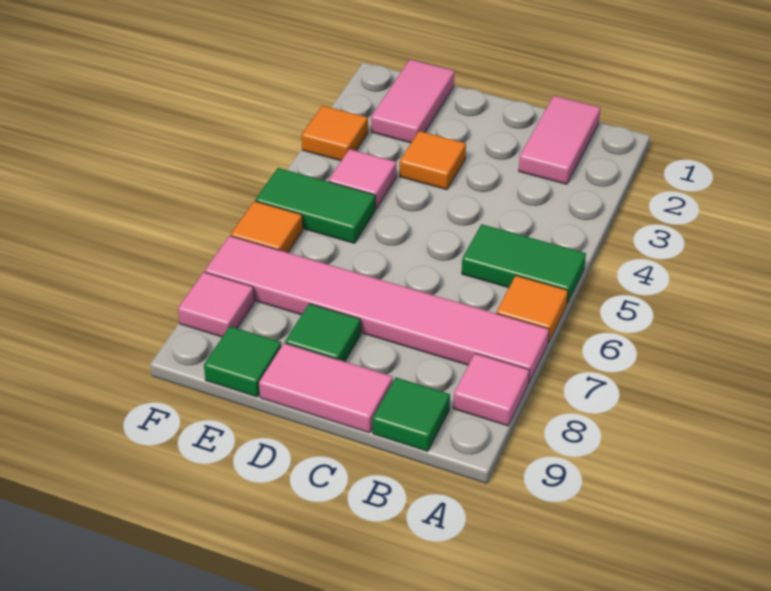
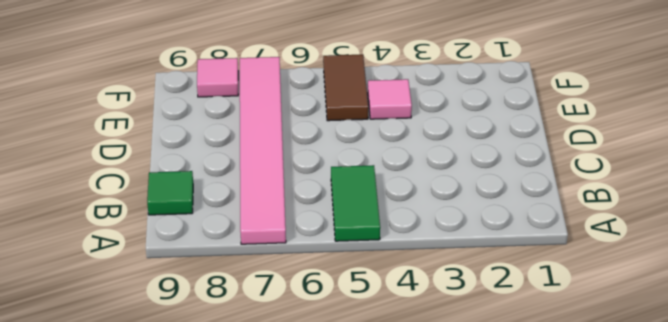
brown 1x2 tile [323,55,368,121] -> green 1x2 tile [255,168,375,243]
none -> orange 1x1 tile [496,276,568,343]
none -> pink 1x1 tile [453,353,529,426]
none -> pink 1x2 tile [519,96,601,184]

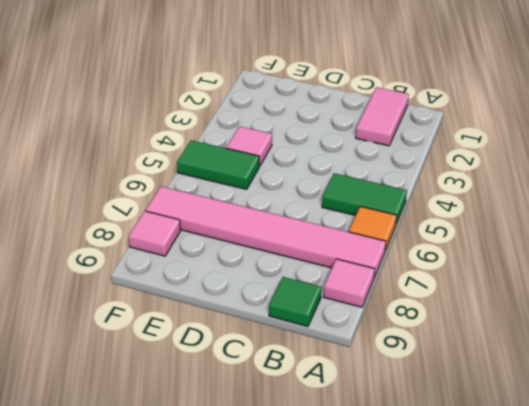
none -> pink 1x2 tile [259,343,393,433]
none -> orange 1x1 tile [400,131,466,190]
none -> green 1x1 tile [285,304,361,362]

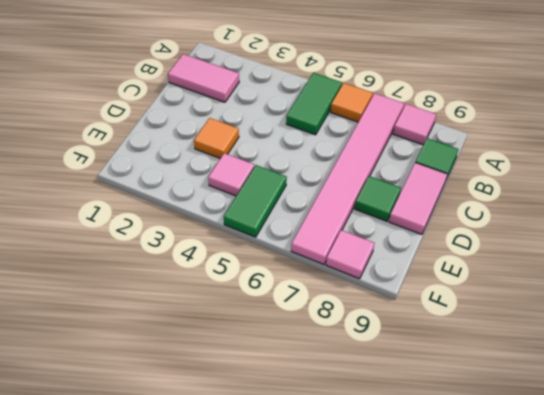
none -> pink 1x2 tile [371,60,455,143]
none -> green 1x1 tile [204,326,282,397]
none -> orange 1x1 tile [302,105,368,161]

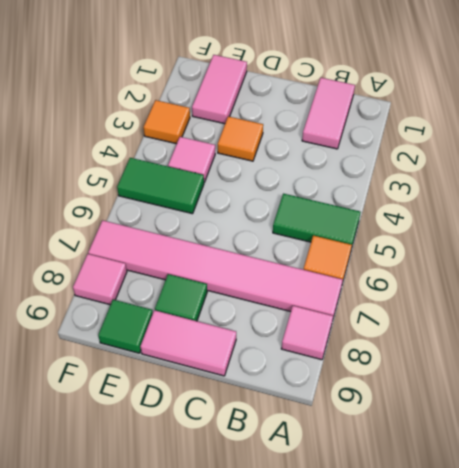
none -> green 1x1 tile [373,377,450,451]
none -> orange 1x1 tile [231,201,303,253]

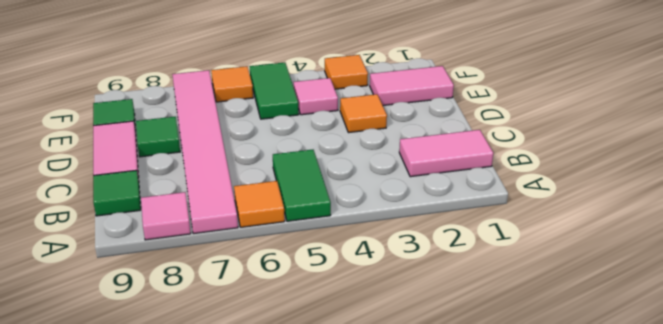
none -> pink 1x1 tile [178,272,254,337]

